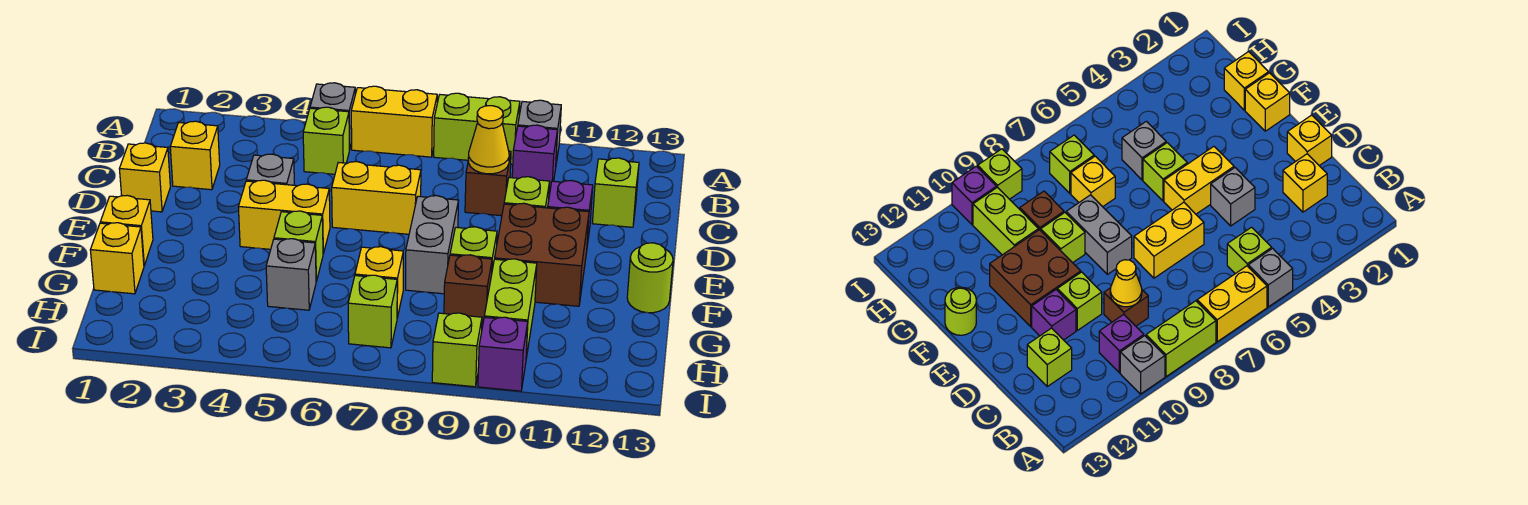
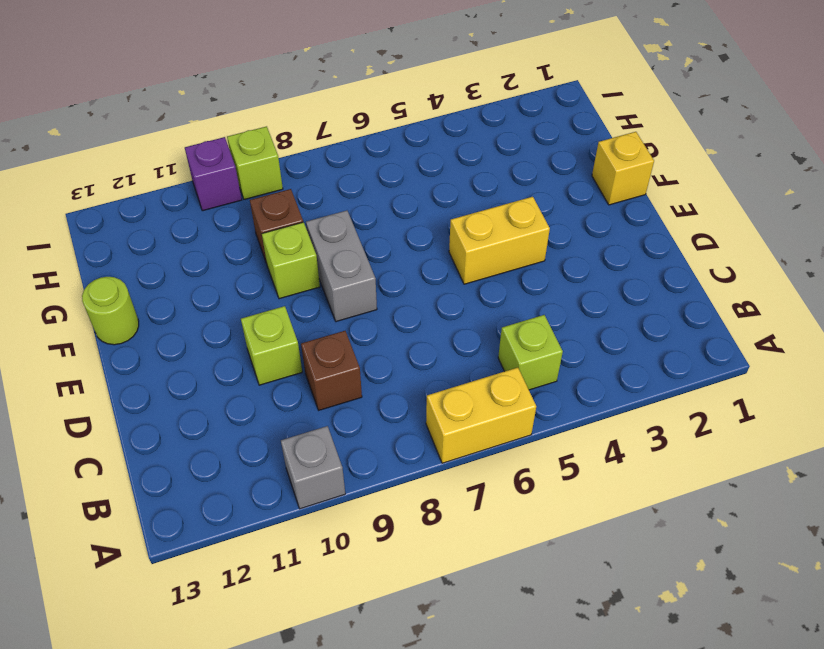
none -> grey 1x1 brick [310,83,355,150]
none -> lime 1x2 brick [434,93,520,164]
none -> purple 1x1 brick [512,125,558,193]
none -> yellow 1x1 brick [170,121,220,190]

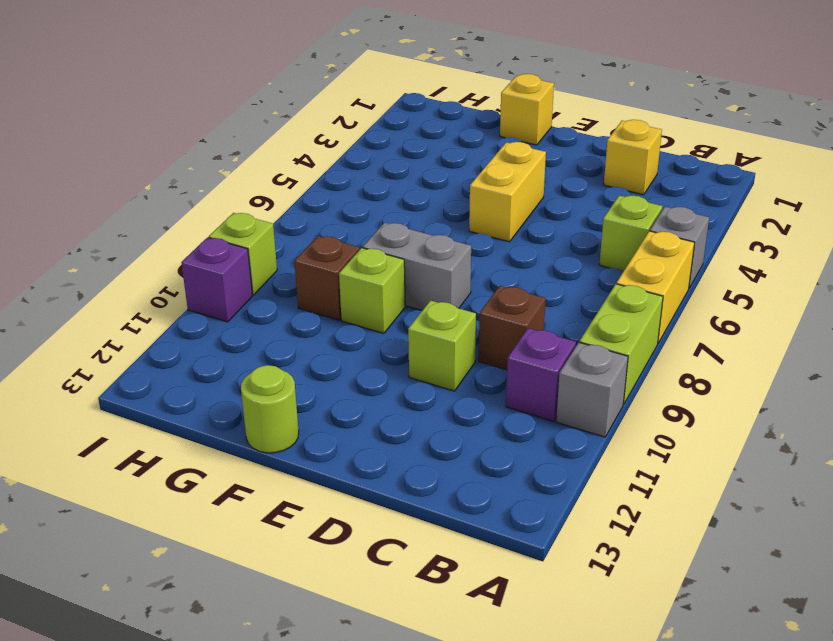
none -> lime 1x1 brick [593,158,639,227]
none -> yellow 1x1 brick [120,143,170,212]
none -> grey 1x1 brick [246,154,294,185]
none -> yellow 1x2 brick [332,162,421,234]

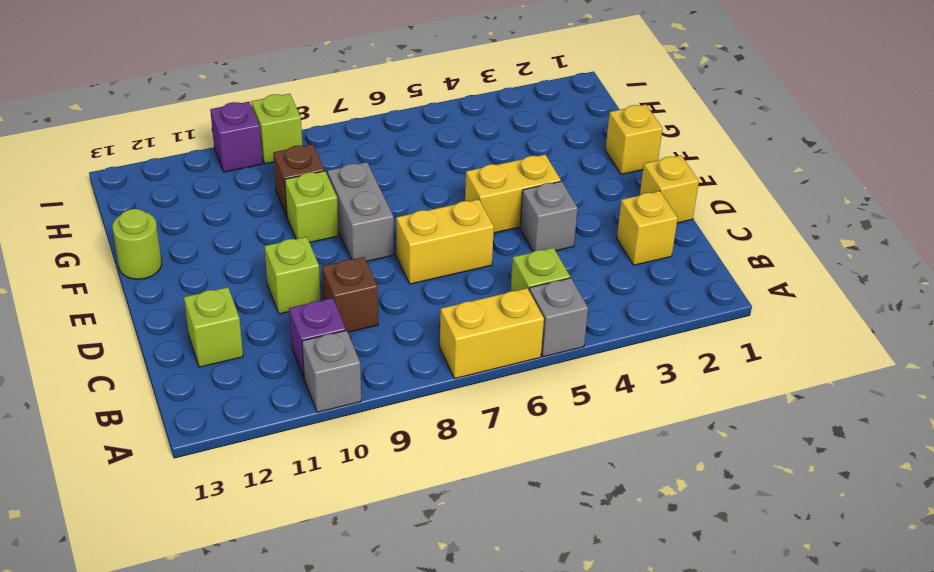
none -> lime 1x2 brick [434,93,520,164]
none -> purple 1x1 brick [548,180,593,245]
none -> brown 2x2 brick [495,203,589,306]
none -> lime 1x1 brick [274,211,323,282]

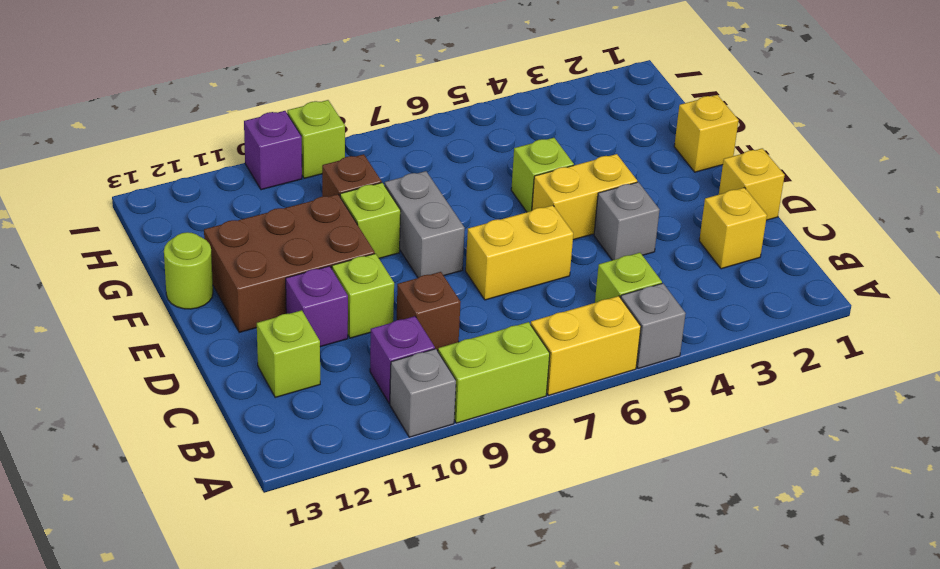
brown 2x3 brick [204,194,375,332] -> brown 2x2 brick [495,203,589,306]
none -> yellow 1x1 brick [90,223,144,294]
none -> grey 1x1 brick [266,239,316,310]
none -> yellow 1x1 brick [355,247,403,318]
none -> lime 1x2 brick [484,259,537,358]

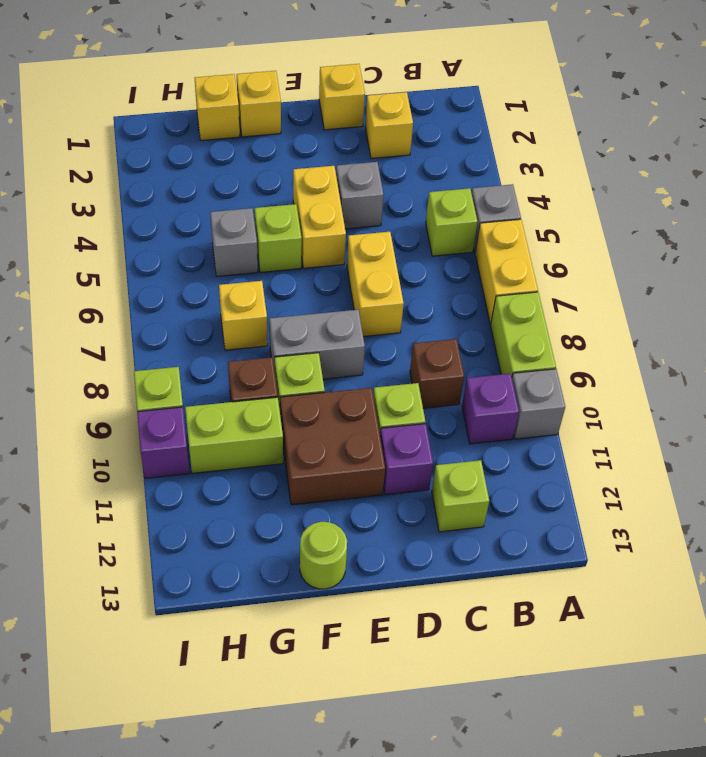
none -> lime 1x1 brick [348,275,397,348]
none -> yellow 1x1 cone [468,106,509,174]

